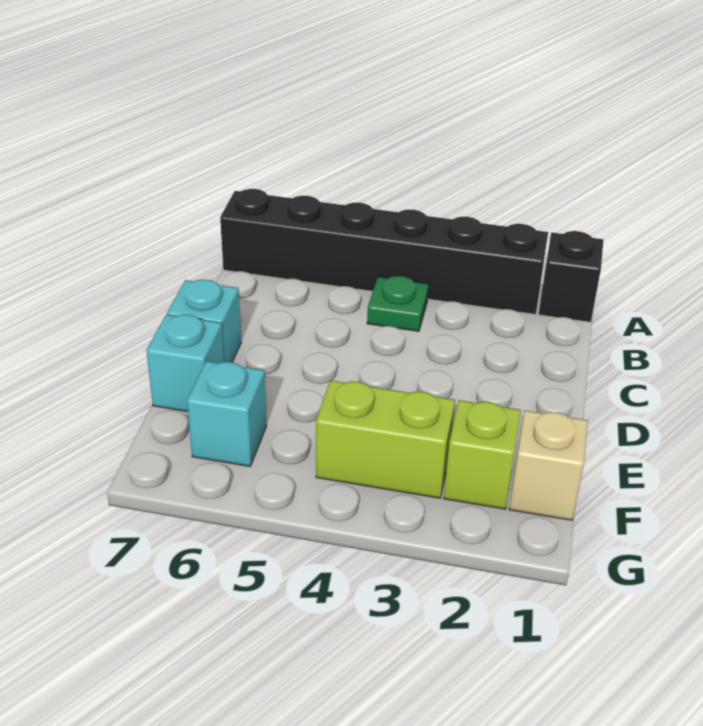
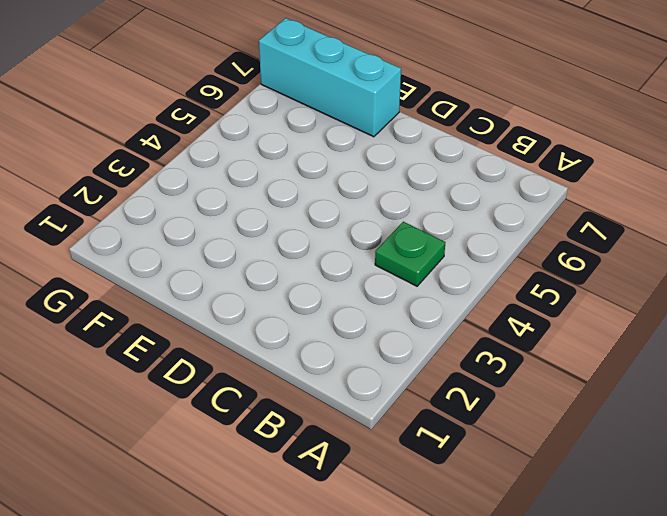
cyan 1x3 brick [259,18,401,137] -> cyan 1x1 brick [146,315,224,412]
none -> black 1x1 brick [539,231,603,322]
none -> black 1x6 brick [220,189,548,314]

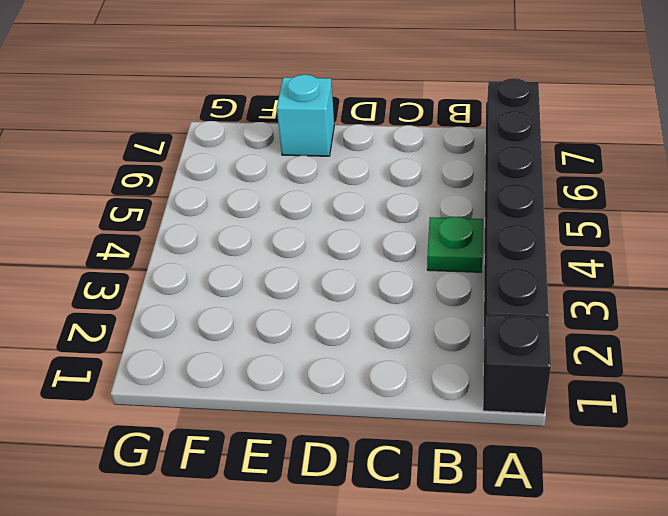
none -> cyan 1x1 brick [167,280,241,362]
none -> tan 1x1 brick [509,410,588,520]

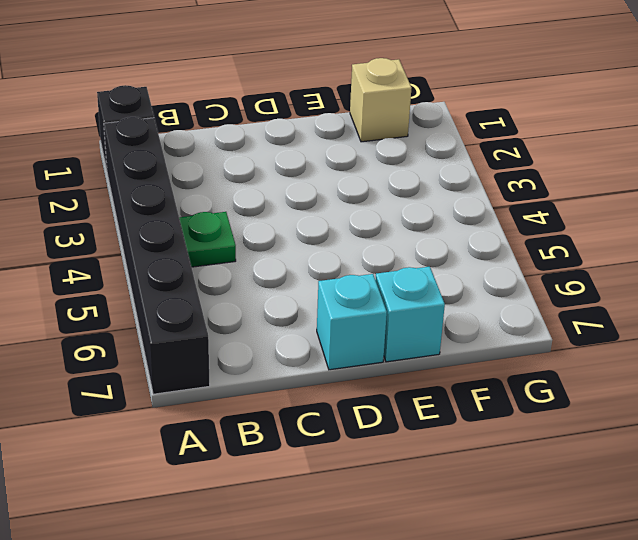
none -> lime 1x1 brick [444,400,521,509]
none -> lime 1x2 brick [316,380,455,498]

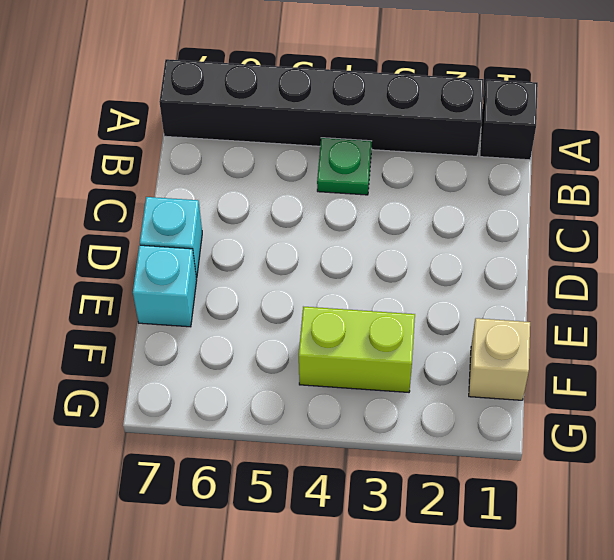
none -> lime 1x1 brick [444,400,521,509]
none -> cyan 1x1 brick [187,361,267,466]

